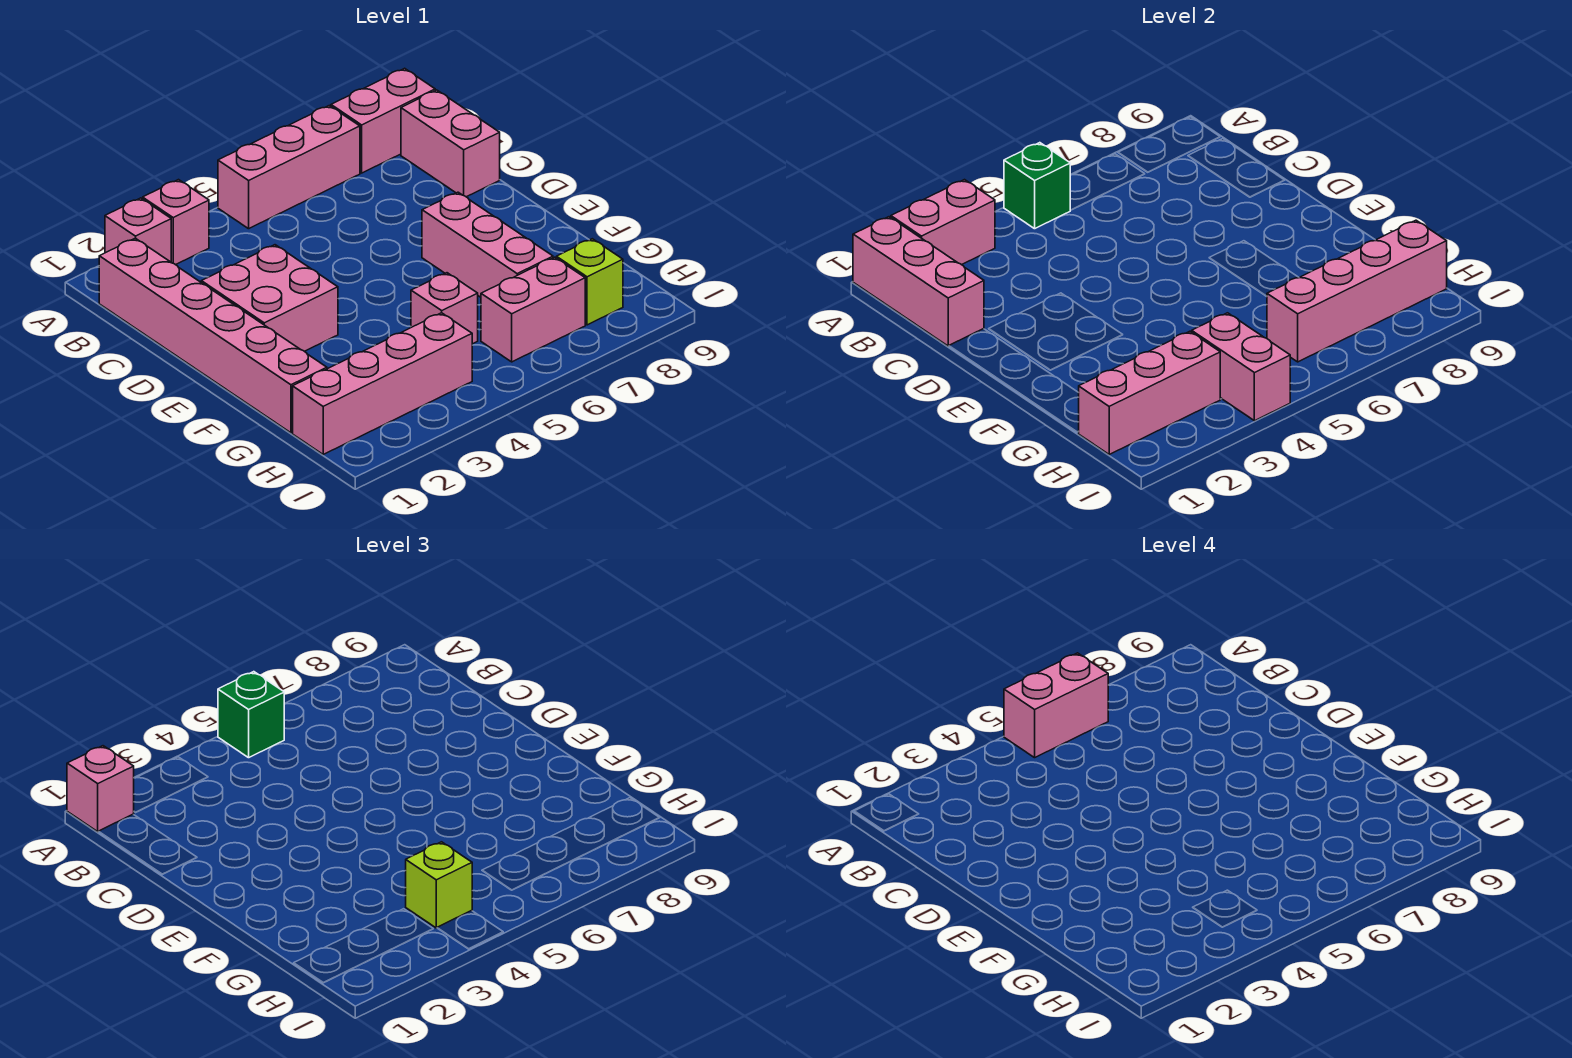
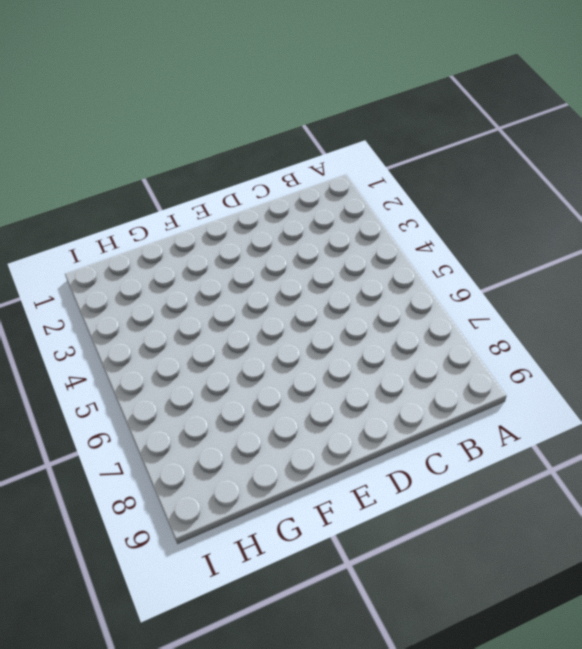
none -> pink 1x1 brick [105,198,171,262]
none -> pink 1x1 brick [143,180,209,265]
none -> pink 1x3 brick [218,106,360,229]

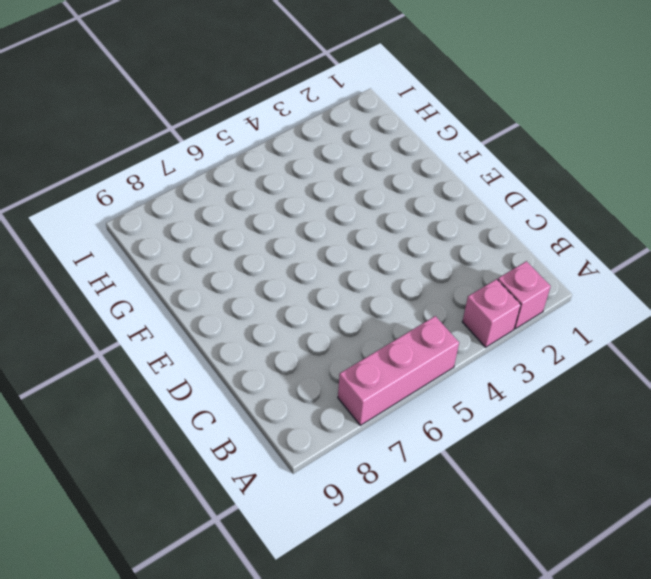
none -> pink 1x2 brick [331,68,435,173]
none -> pink 1x6 brick [99,238,327,433]
none -> pink 1x2 brick [401,90,500,197]

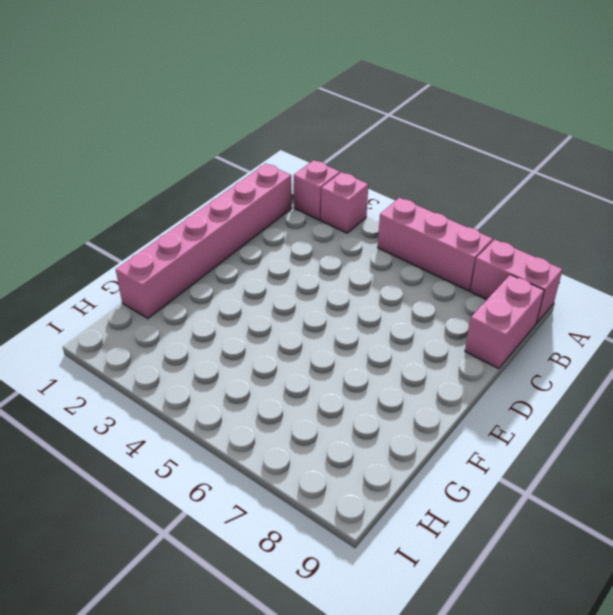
none -> pink 2x2 brick [201,245,338,351]
none -> pink 1x3 brick [422,192,553,297]
none -> pink 1x1 brick [411,273,478,344]

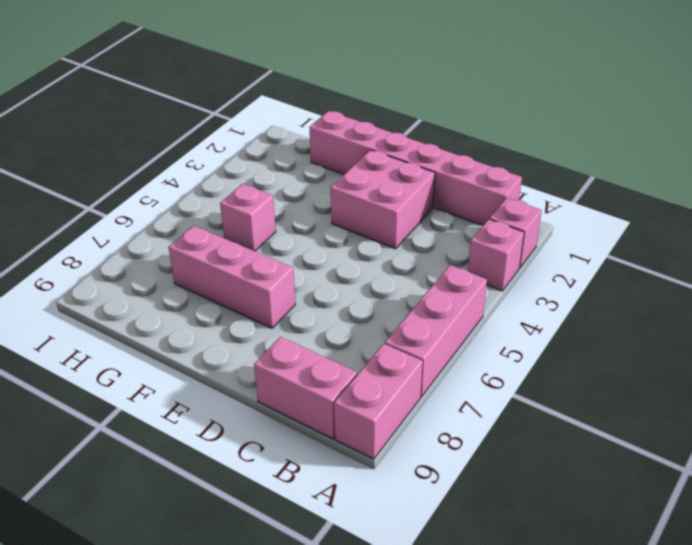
none -> pink 1x4 brick [293,313,472,454]
none -> pink 1x2 brick [481,257,585,362]
none -> lime 1x1 brick [556,239,623,325]

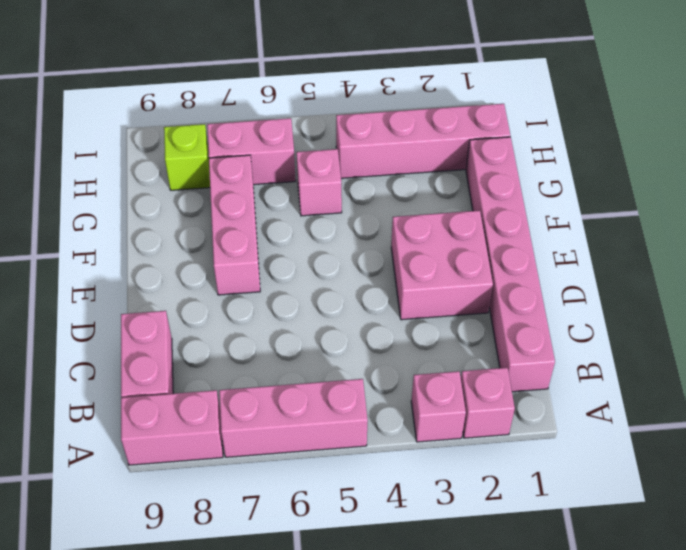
none -> pink 1x3 brick [853,217,984,346]
none -> pink 1x2 brick [891,180,995,265]
none -> green 1x1 brick [1004,143,1070,229]

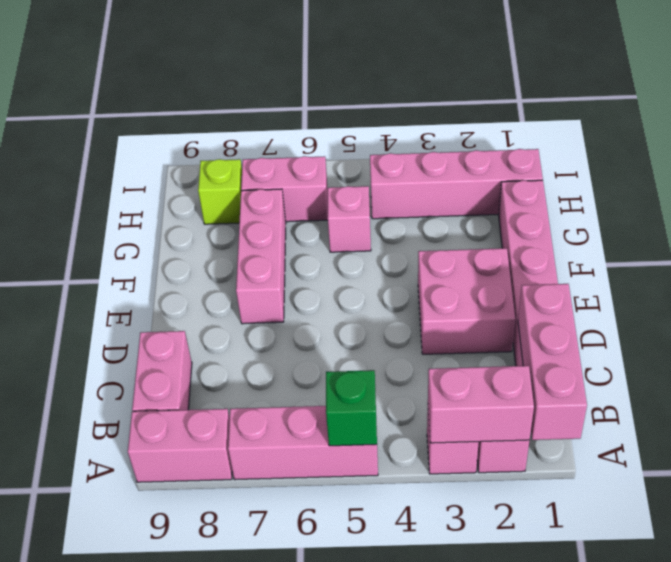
none -> pink 1x3 brick [1079,331,1220,454]
none -> pink 1x2 brick [1192,313,1290,421]
none -> pink 1x4 brick [1267,220,1447,362]

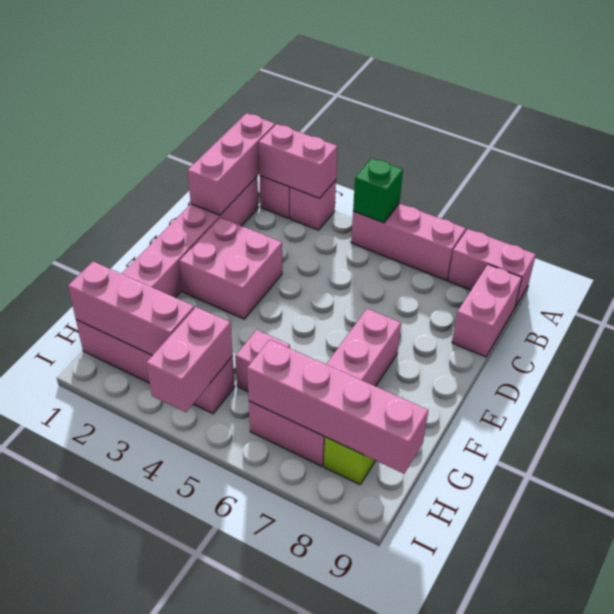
none -> pink 1x1 brick [67,746,134,832]
none -> green 1x1 brick [218,672,284,758]
none -> lime 1x1 brick [406,842,472,928]

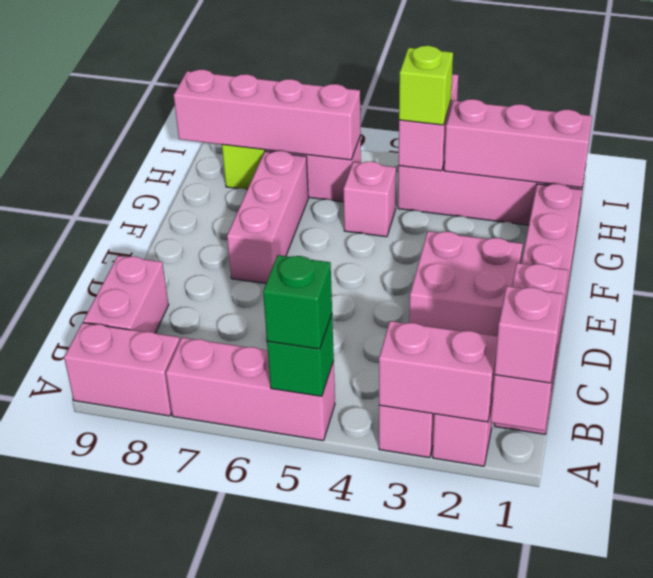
none -> pink 1x2 brick [1004,653,1108,758]

